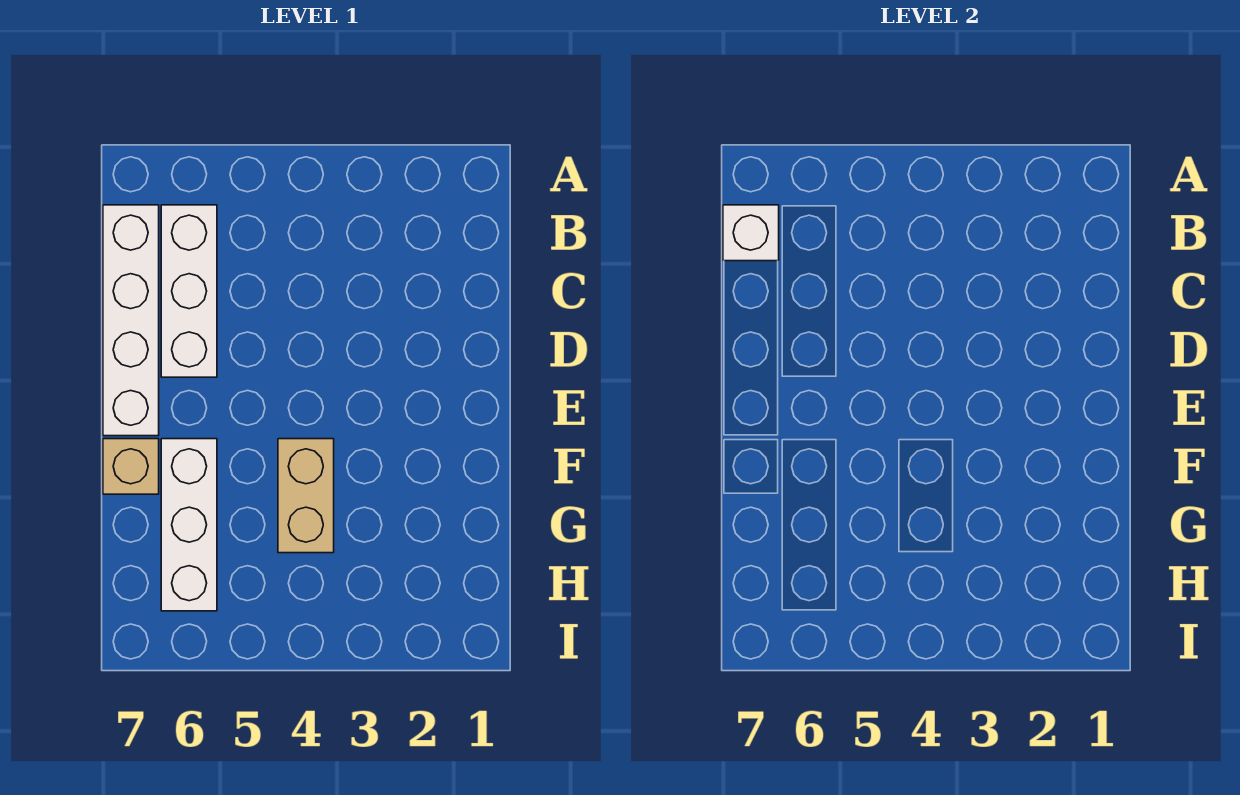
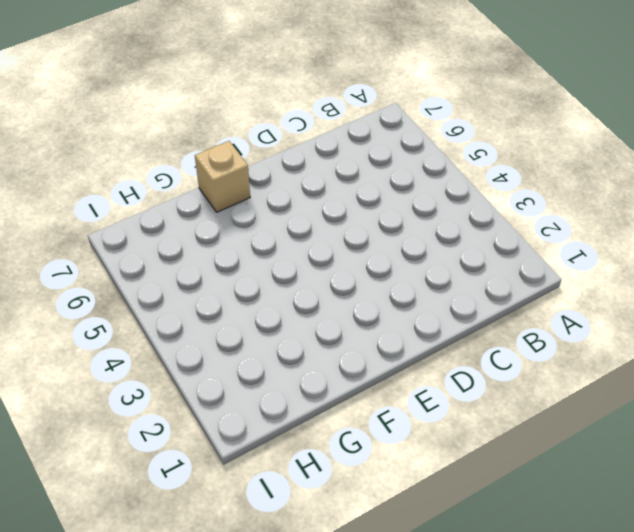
none -> white 1x3 brick [161,205,217,377]
none -> white 1x4 brick [103,205,159,436]

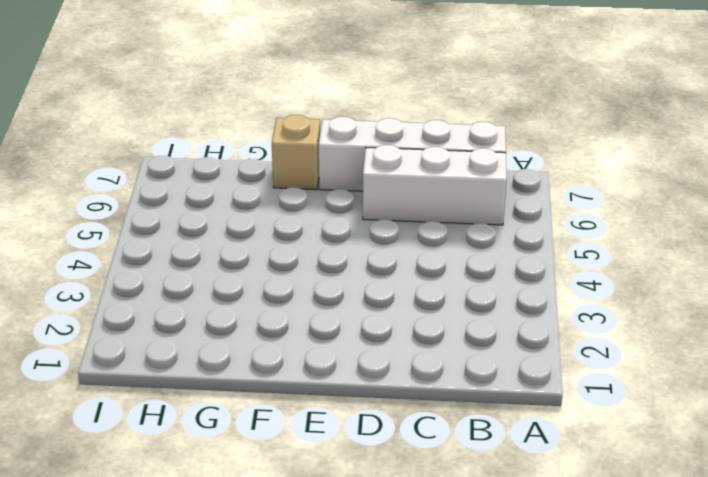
none -> tan 1x2 brick [278,439,334,553]
none -> white 1x3 brick [161,439,217,611]

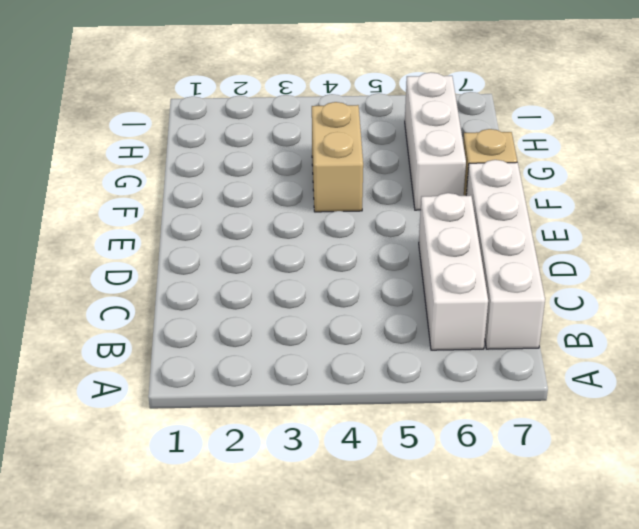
none -> white 1x1 brick [723,205,779,261]

